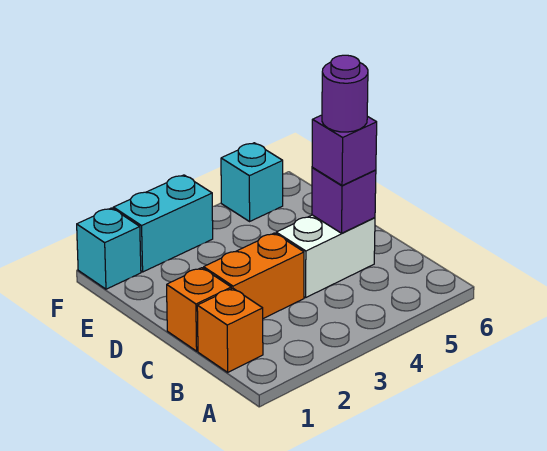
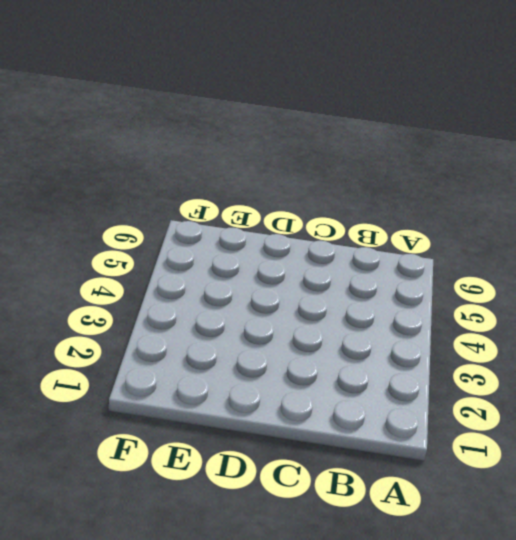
none -> orange 1x1 brick [197,288,263,372]
none -> orange 1x1 brick [167,268,231,351]

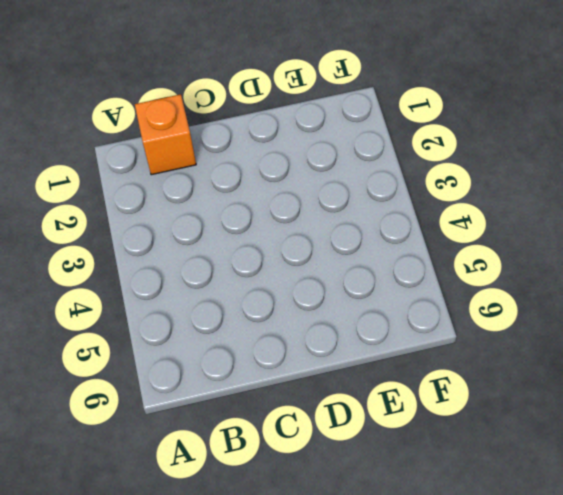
none -> orange 1x1 brick [167,268,231,351]
none -> orange 1x2 brick [204,233,304,319]

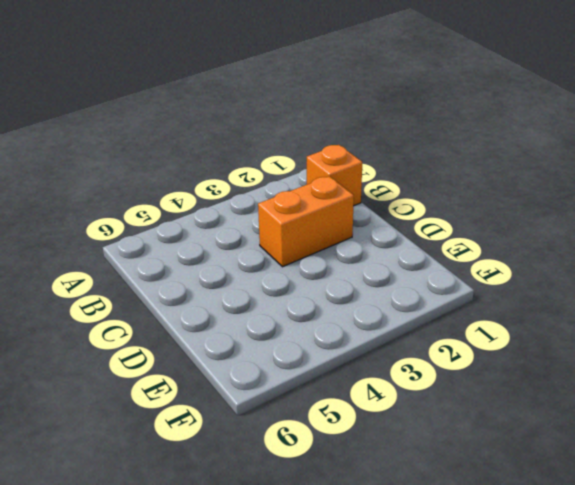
none -> orange 1x1 brick [167,268,231,351]
none -> white 1x2 brick [276,215,375,298]

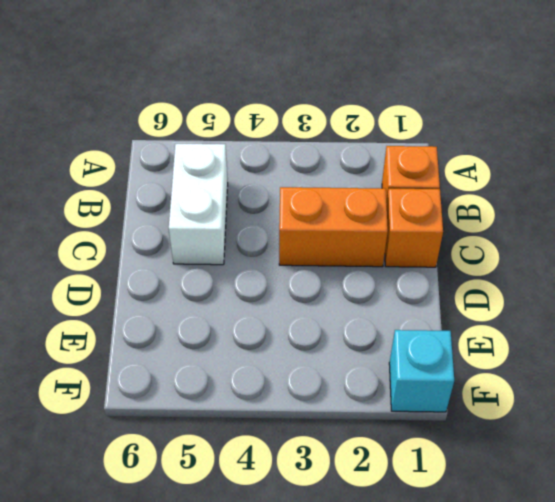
white 1x2 brick [169,144,228,265] -> white 1x2 brick turned to [276,215,375,298]
none -> cyan 1x2 brick [113,175,213,272]
none -> cyan 1x1 brick [221,143,283,221]

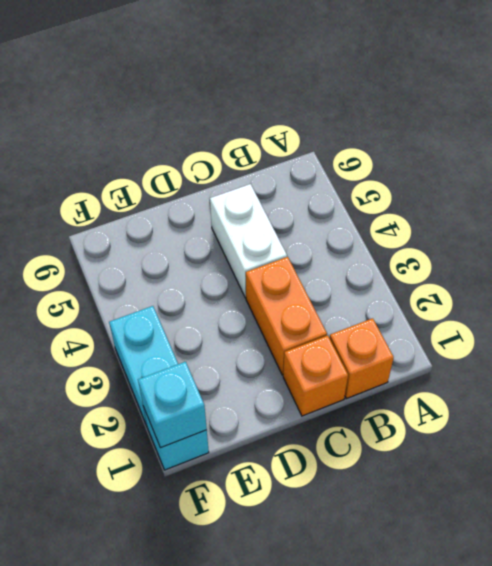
cyan 1x1 brick [138,362,207,448] -> cyan 1x1 brick moved to [221,143,283,221]
none -> purple 1x1 brick [312,168,376,233]
none -> purple 1x1 brick [312,115,377,186]

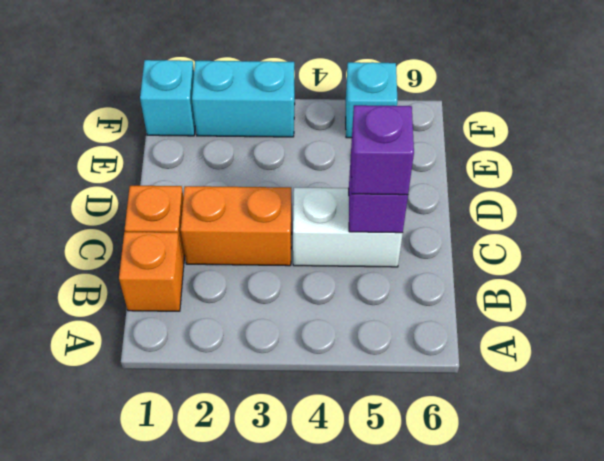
none -> purple 1x1 round brick [322,55,368,132]

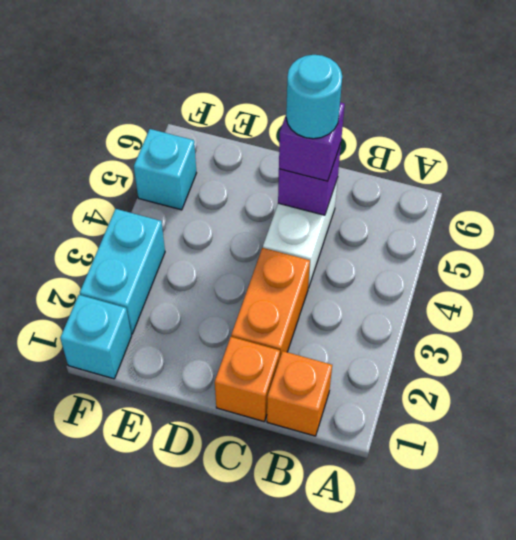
cyan 1x1 round brick [286,55,342,139] -> purple 1x1 round brick [322,55,368,132]

